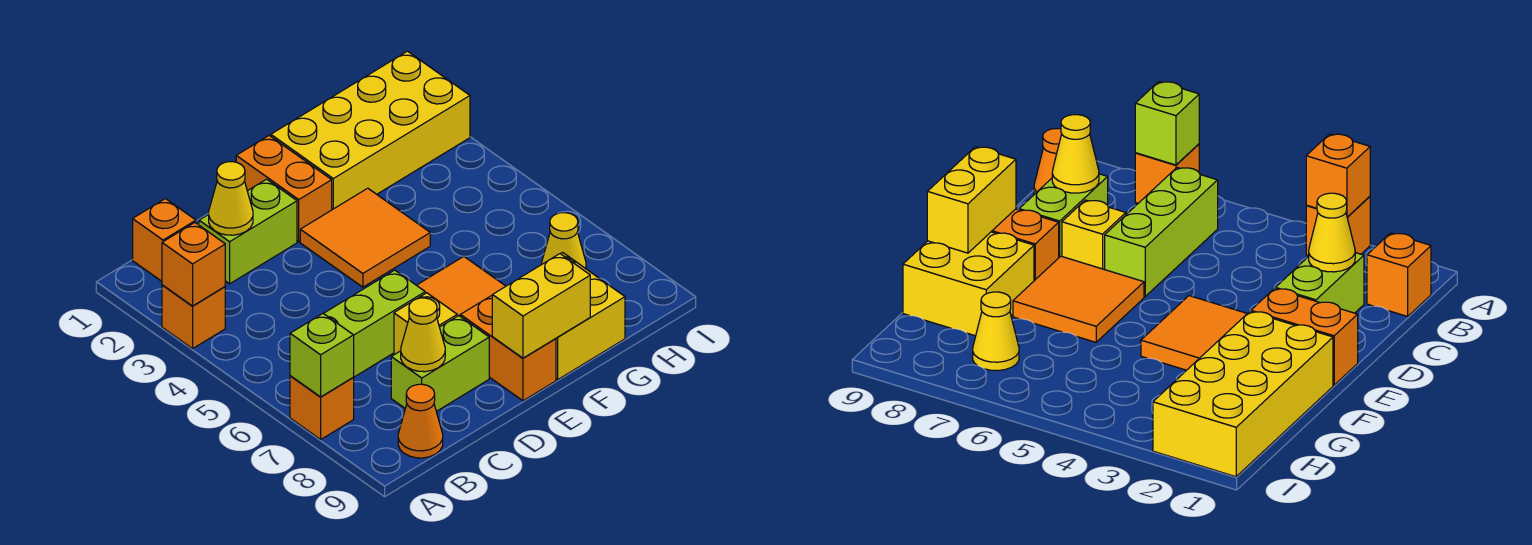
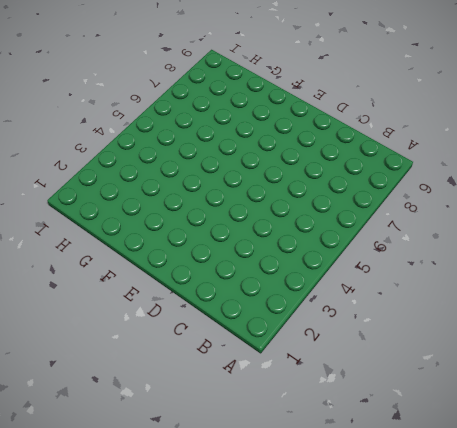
none -> orange 1x1 brick [162,285,225,349]
none -> orange 1x1 brick [290,376,354,439]
none -> orange 1x1 brick [133,199,196,281]

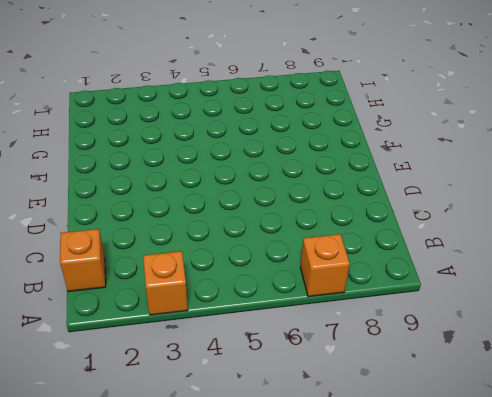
none -> lime 1x3 brick [324,270,425,377]
none -> orange 1x1 cone [398,384,443,458]
none -> lime 1x2 brick [199,179,297,284]

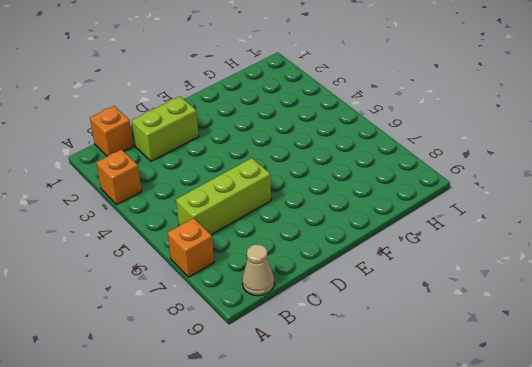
tan 1x1 cone [242,244,274,296] -> orange 1x1 cone [398,384,443,458]
none -> lime 1x2 brick [391,316,489,411]
none -> yellow 1x1 brick [394,293,457,355]
none -> orange 1x2 brick [236,136,332,242]

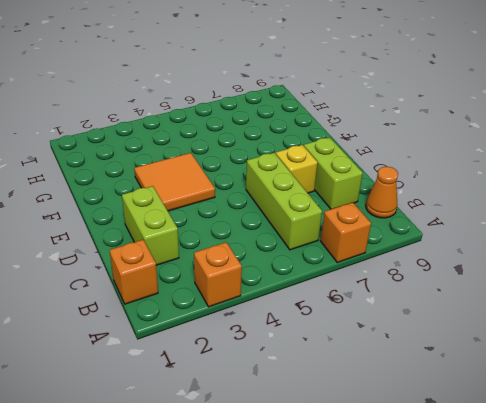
none -> orange 1x2 brick [236,136,332,242]
none -> orange 2x2 tile [417,256,506,316]
none -> orange 1x2 brick [460,296,556,401]

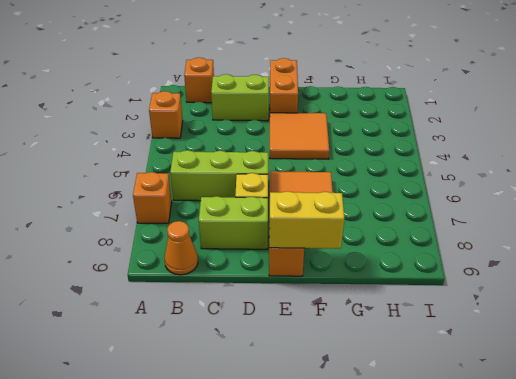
none -> yellow 2x4 brick [271,51,470,210]
none -> yellow 2x2 brick [556,253,625,380]
none -> yellow 1x1 cone [542,213,586,269]

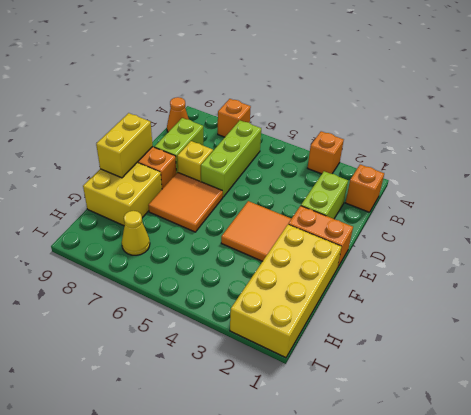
none -> orange 1x1 brick [162,223,225,306]
none -> lime 1x1 brick [290,313,354,397]
none -> yellow 1x1 cone [209,162,253,235]

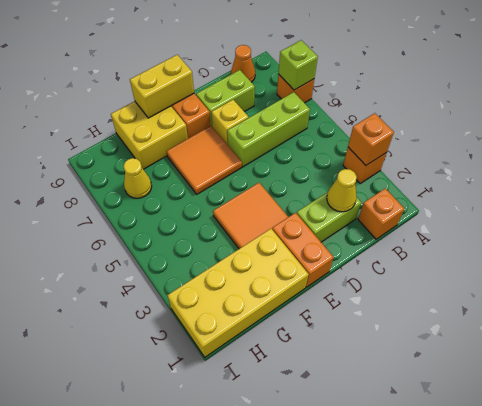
none -> yellow 1x1 cone [401,298,445,372]

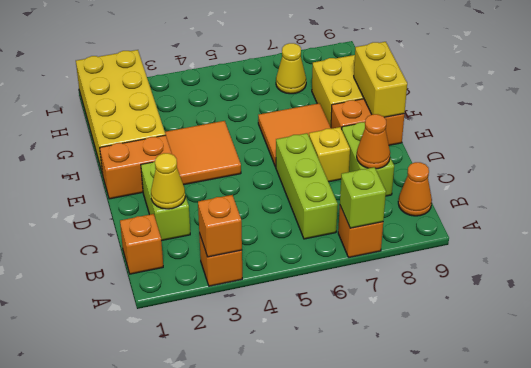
orange 1x1 cone [357,114,390,169] -> yellow 1x1 cone [401,298,445,372]

